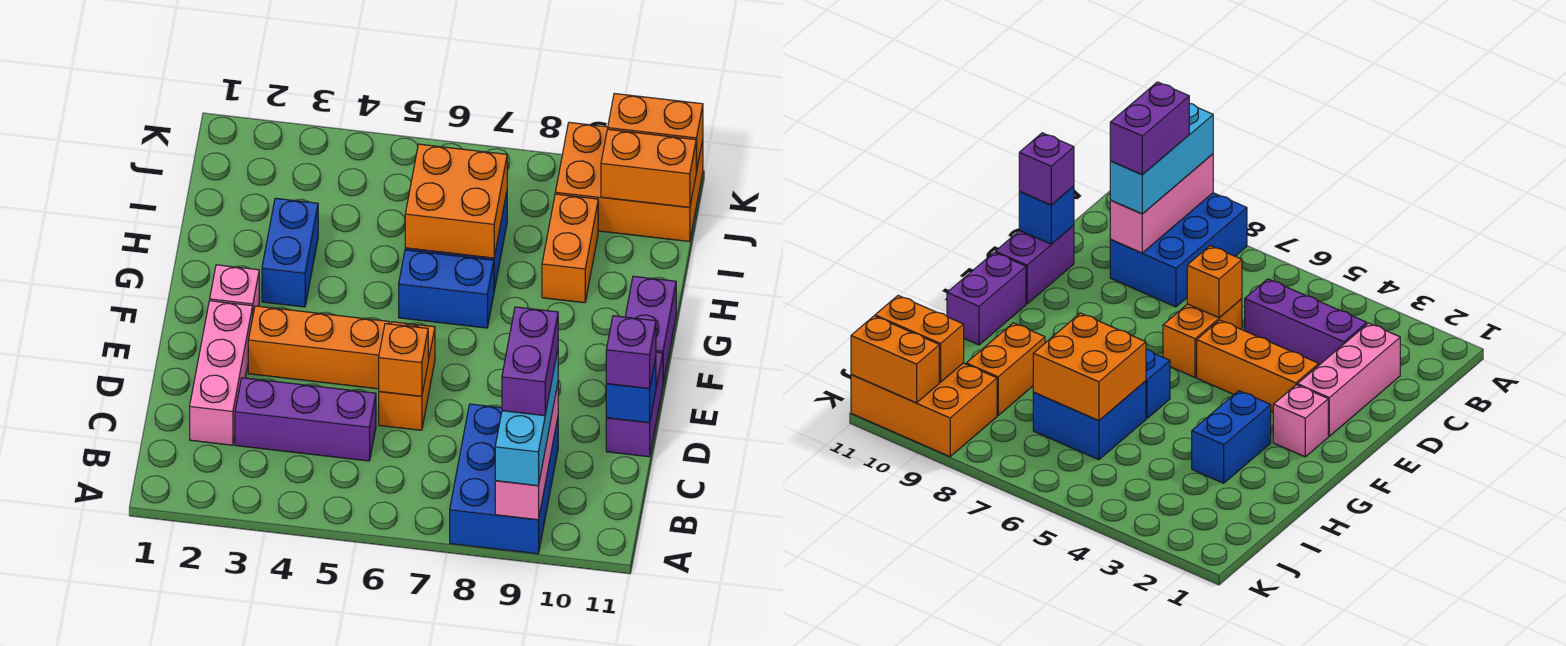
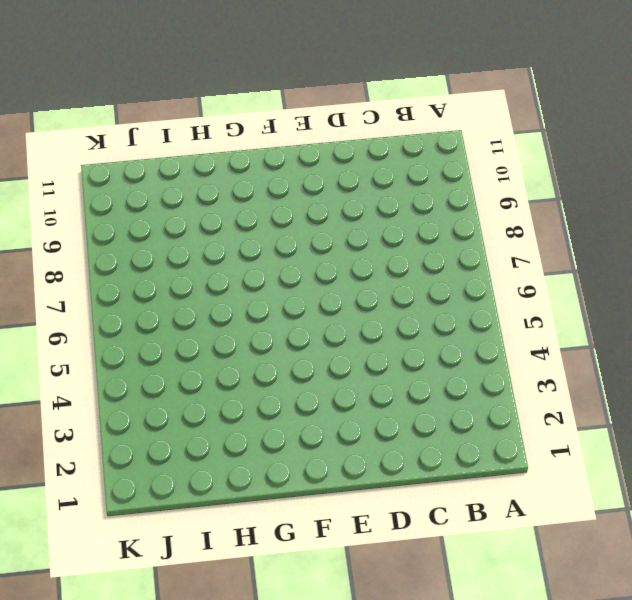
none -> blue 2x3 brick [450,404,558,554]
none -> pink 1x3 brick [190,301,253,445]
none -> purple 1x3 brick [235,378,376,461]

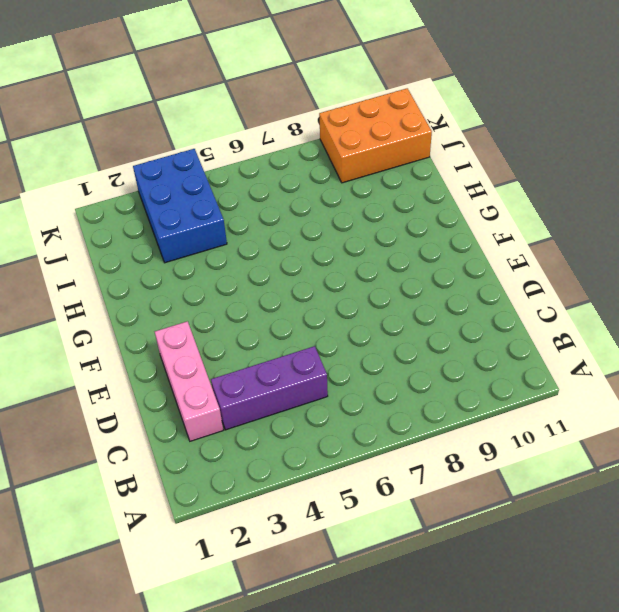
blue 2x3 brick [133,149,227,263] -> blue 2x3 brick moved to [450,404,558,554]
none -> orange 1x2 brick [379,322,435,430]
none -> purple 1x2 brick [606,352,663,457]
none -> orange 1x3 brick [248,306,389,389]

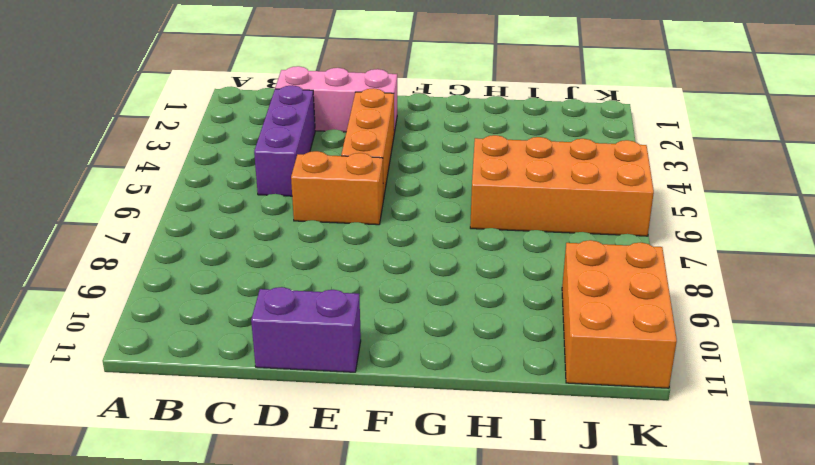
orange 2x4 brick [470,135,654,236] -> blue 2x2 brick [1033,381,1146,460]
none -> blue 2x3 brick [450,404,558,554]
none -> pink 1x1 brick [210,265,259,313]
none -> purple 1x2 brick [625,276,676,383]

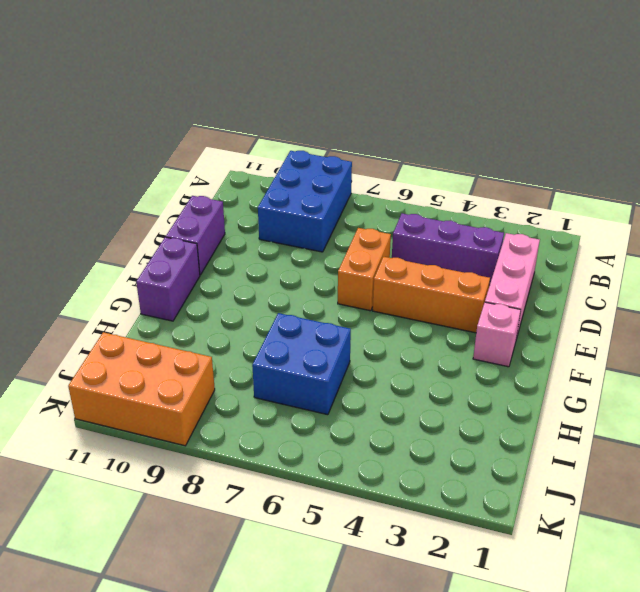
none -> blue 1x2 brick [262,198,318,307]
none -> blue 1x2 brick [399,250,494,328]
none -> orange 1x2 brick [542,194,598,303]

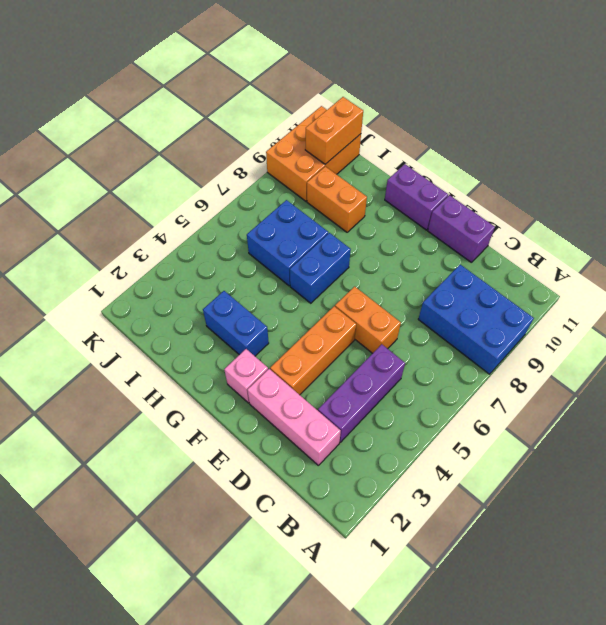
none -> pink 1x3 brick [495,384,558,520]
none -> orange 1x1 brick [379,324,428,396]
none -> blue 1x1 brick [606,358,656,423]

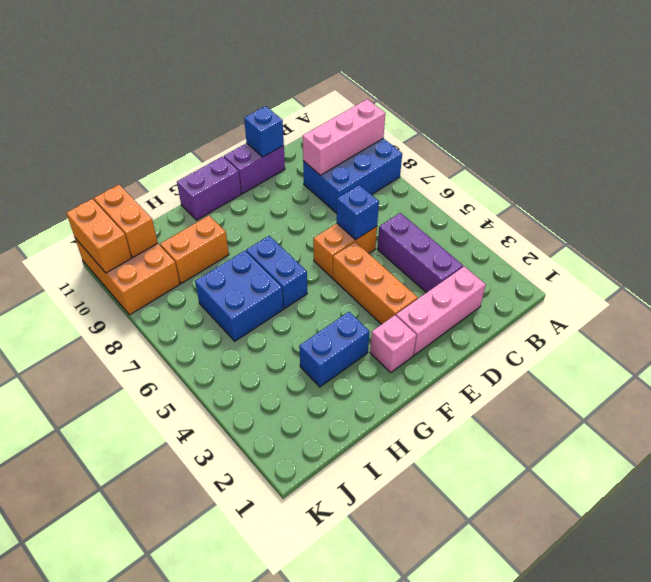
blue 1x1 brick [337,185,379,240] -> orange 1x1 brick [379,324,428,396]
none -> orange 2x2 brick [405,144,507,258]
none -> cyan 1x3 brick [495,350,558,486]
none -> purple 1x1 brick [606,316,656,389]

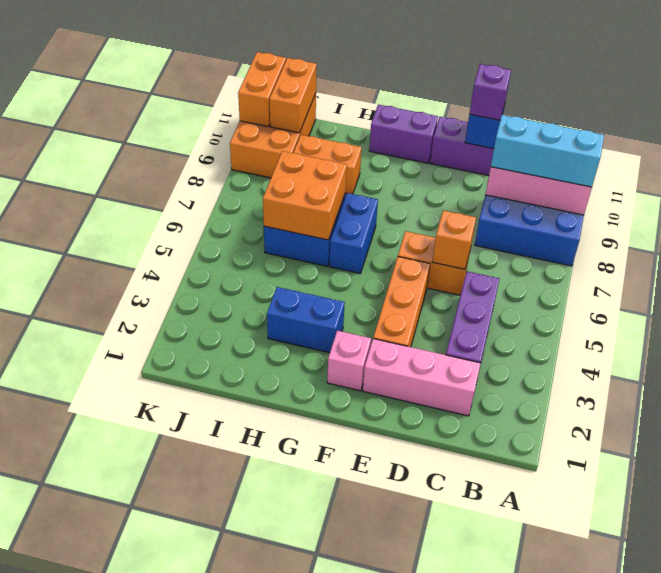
none -> purple 1x2 brick [502,307,558,416]

